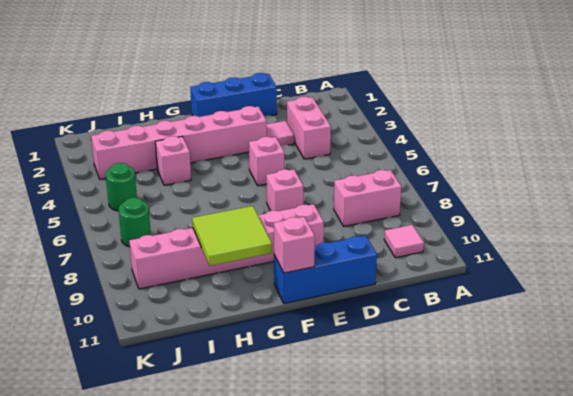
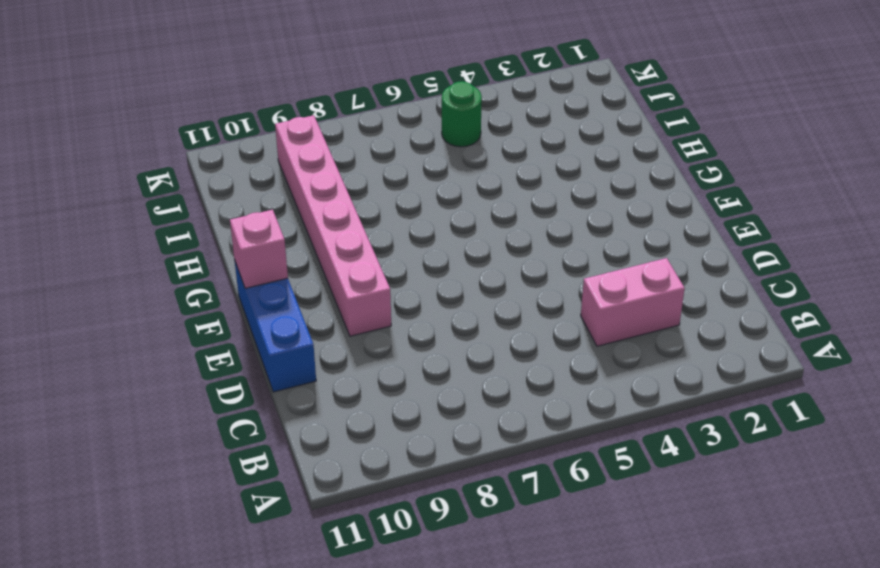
none -> pink 1x2 brick [334,170,401,226]
none -> pink 1x1 tile [384,225,424,258]
none -> blue 1x3 brick [190,73,277,117]

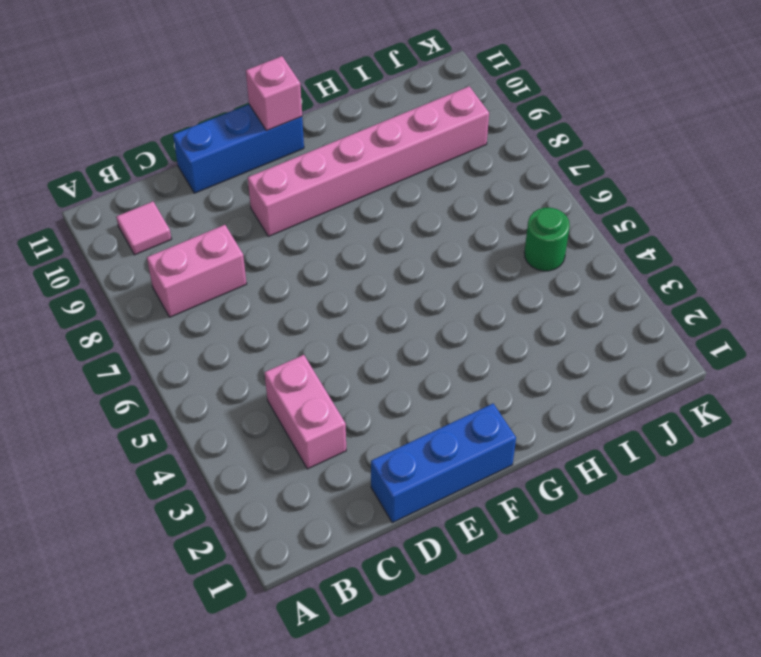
none -> pink 1x1 tile [267,121,294,146]
none -> pink 1x6 brick [91,106,267,179]
none -> pink 1x1 brick [249,137,284,186]

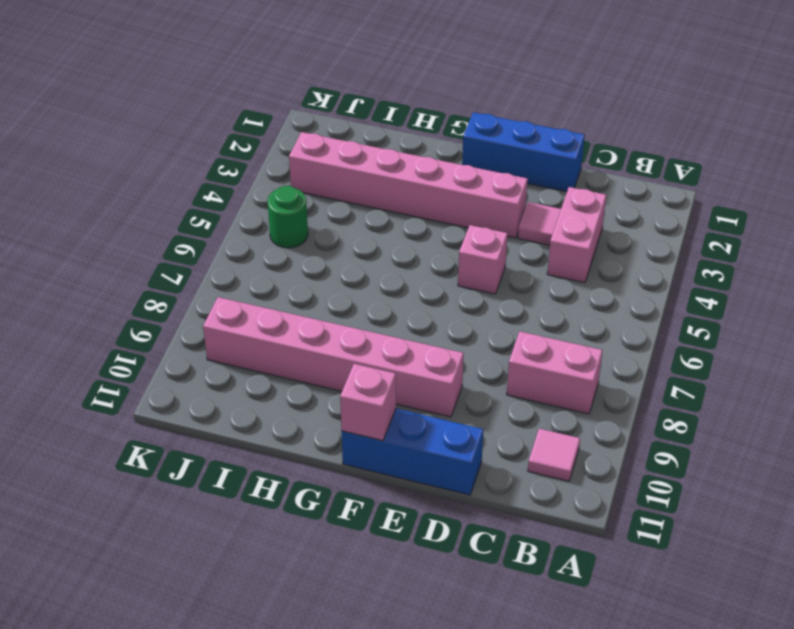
none -> pink 1x1 brick [266,169,303,211]
none -> pink 1x1 brick [155,136,191,185]
none -> green 1x1 round brick [119,198,151,247]

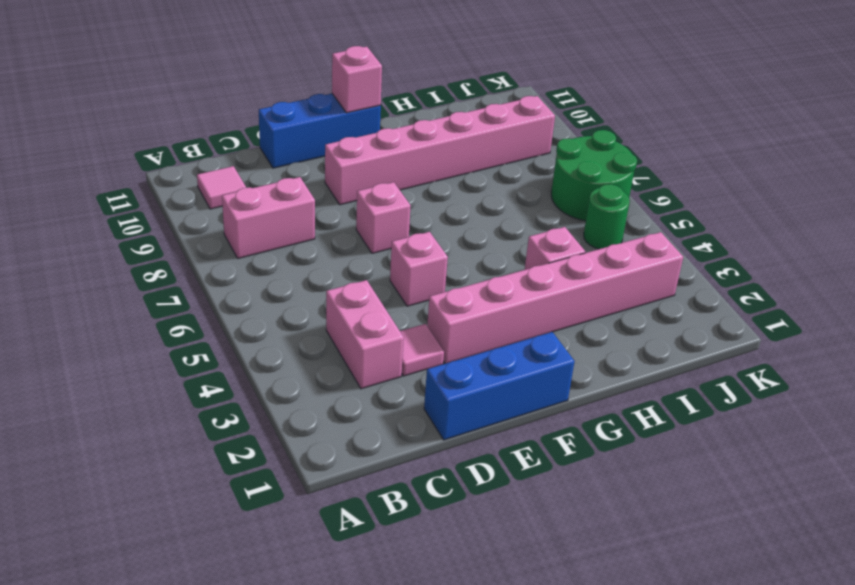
green 2x2 round brick [551,130,637,221] -> green 1x1 round brick [119,198,151,247]
none -> lime 2x2 tile [192,206,272,266]

